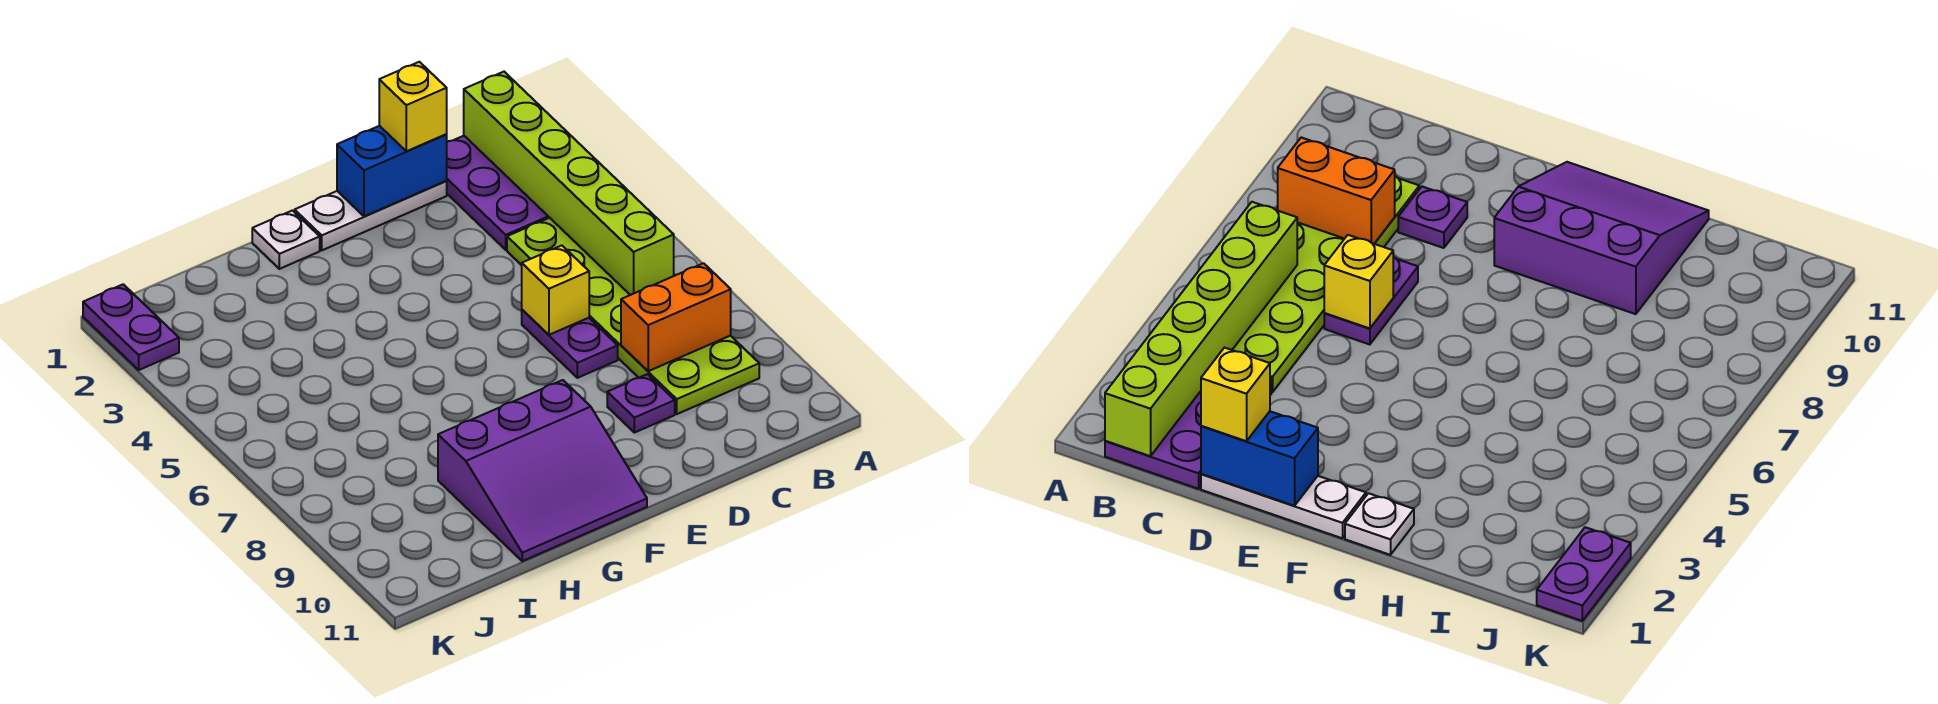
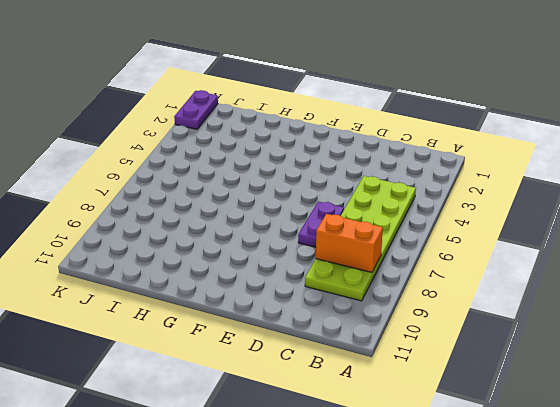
none -> purple 2x3 plate [447,136,549,250]
none -> white 1x3 plate [295,181,447,250]
none -> purple 1x1 plate [607,374,675,433]

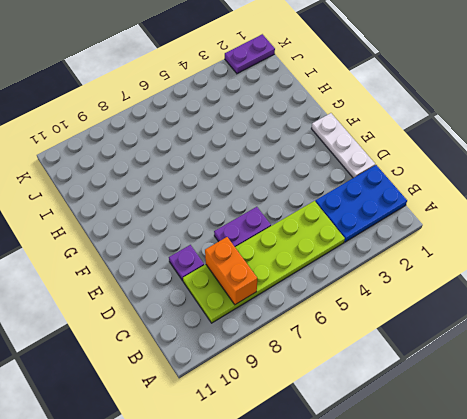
blue 2x3 plate [315,165,407,242] -> purple 2x3 plate [447,136,549,250]
none -> purple 3x3 slope [438,380,647,561]
none -> white 1x1 plate [252,211,320,269]
none -> lime 1x6 brick [464,72,674,295]

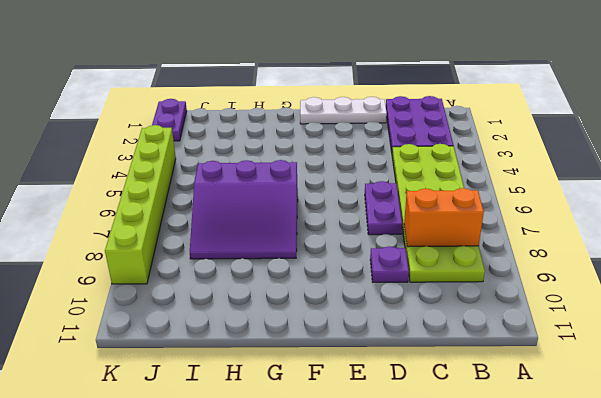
purple 3x3 slope [190,160,298,259] -> purple 3x3 slope moved to [438,380,647,561]
lime 1x6 brick [105,125,176,284] -> lime 1x6 brick moved to [464,72,674,295]
none -> white 1x1 plate [252,211,320,269]
none -> blue 1x2 brick [337,126,447,216]
none -> yellow 1x1 brick [522,245,589,335]

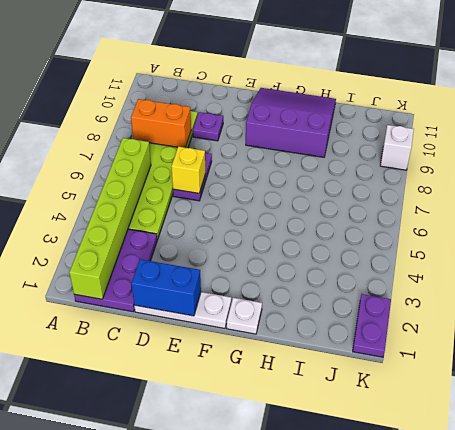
white 1x1 brick [380,125,414,170] -> none
none -> yellow 1x1 brick [379,62,447,151]

